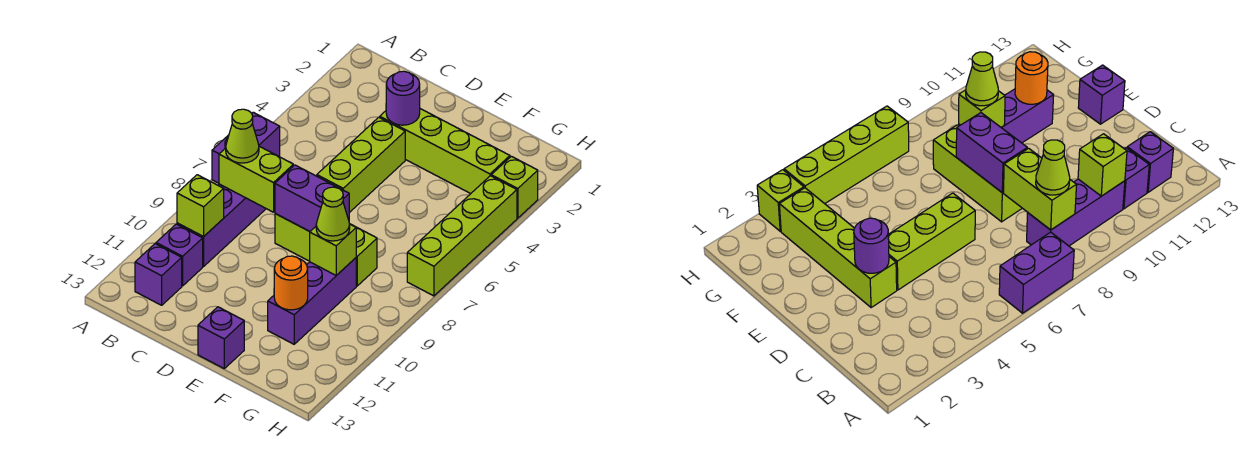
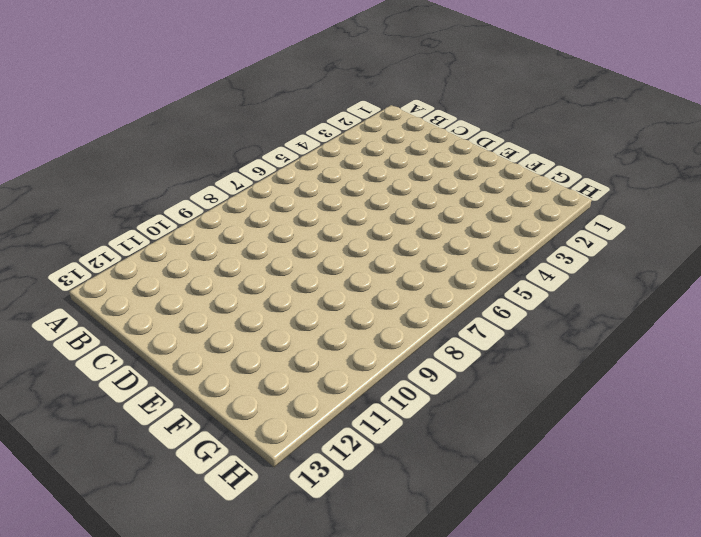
none -> purple 1x2 brick [212,112,280,183]
none -> purple 1x3 brick [177,184,266,266]
none -> purple 1x1 brick [156,224,203,286]

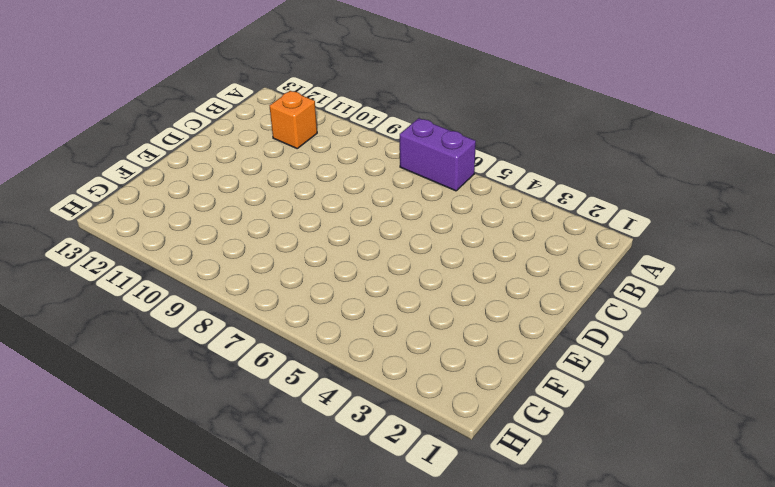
orange 1x1 brick [270,91,317,148] -> purple 1x1 brick [156,224,203,286]
none -> purple 1x3 brick [177,184,266,266]
none -> purple 1x1 brick [135,244,182,305]
none -> lime 1x4 brick [380,109,510,194]

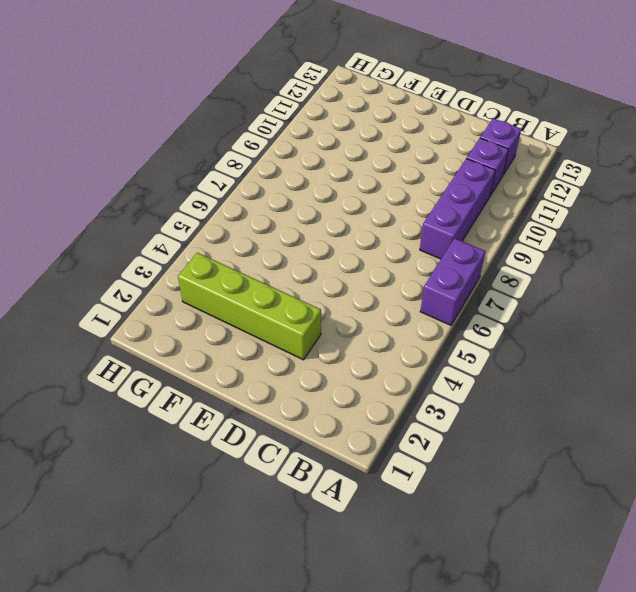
none -> lime 1x3 brick [317,117,405,213]
none -> lime 1x3 brick [275,214,377,286]
none -> purple 1x1 brick [198,307,244,368]

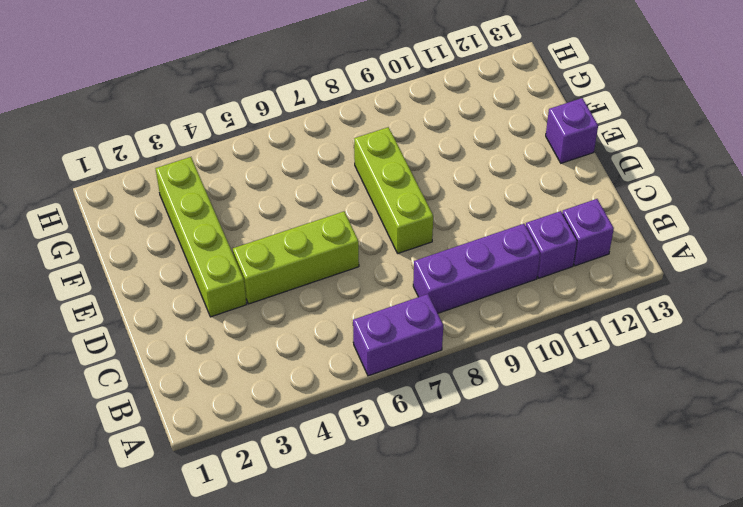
none -> purple 1x3 brick [268,258,356,344]
none -> lime 1x1 brick [491,156,538,218]
none -> lime 1x4 brick [407,176,517,296]

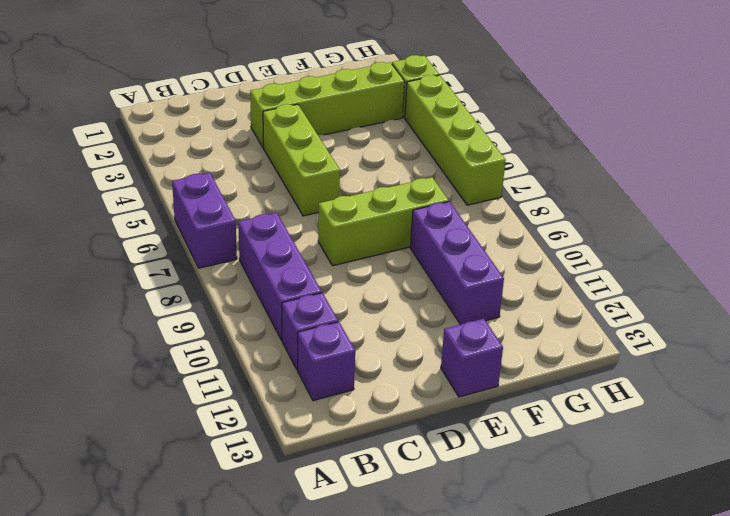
none -> lime 1x2 brick [219,146,293,212]
none -> lime 1x1 brick [177,175,224,237]
none -> purple 1x1 round brick [386,71,420,125]

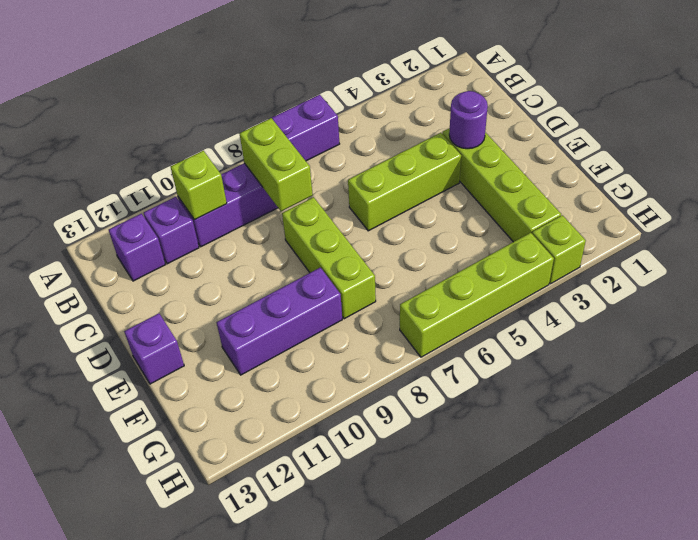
none -> purple 1x2 brick [275,165,349,231]
none -> lime 1x1 brick [310,224,356,275]
none -> orange 1x1 round brick [274,256,308,310]

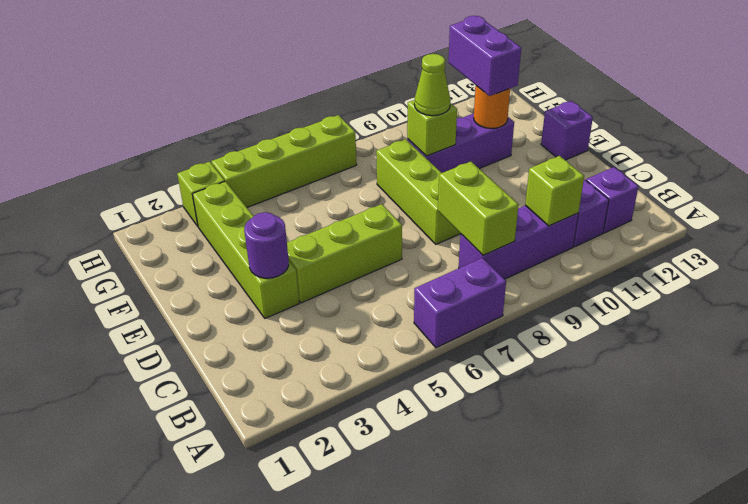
purple 1x2 brick [448,16,521,96] -> purple 1x2 brick moved to [275,165,349,231]
none -> lime 1x1 cone [226,109,259,163]

